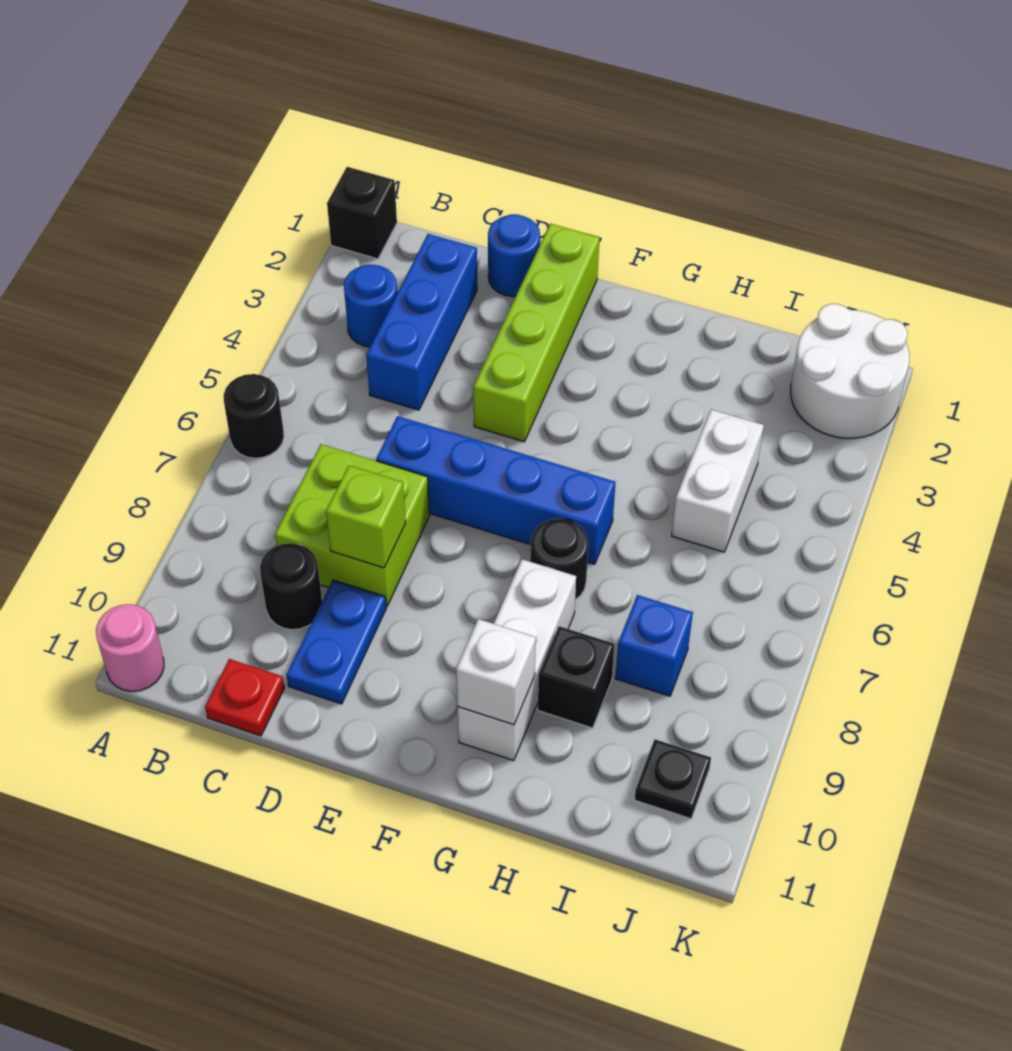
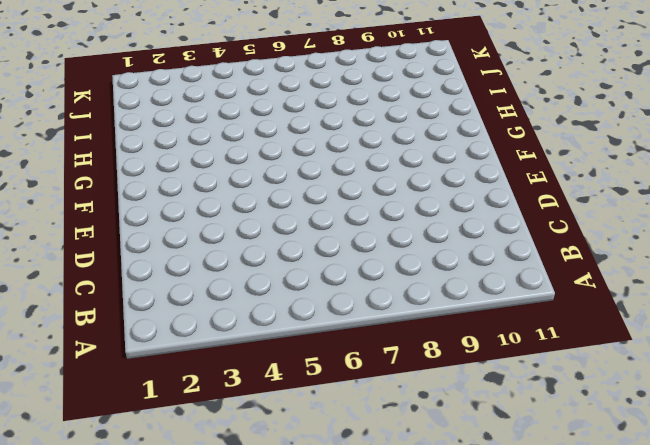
none -> black 1x1 brick [327,167,397,259]
none -> black 1x1 round brick [223,374,284,458]
none -> pink 1x1 round brick [96,604,164,691]

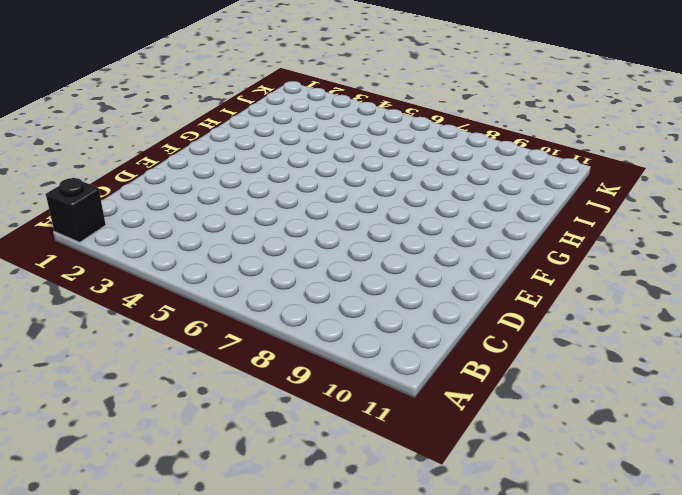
none -> black 1x1 round brick [223,374,284,458]
none -> pink 1x1 round brick [96,604,164,691]
none -> blue 1x1 round brick [344,265,397,347]

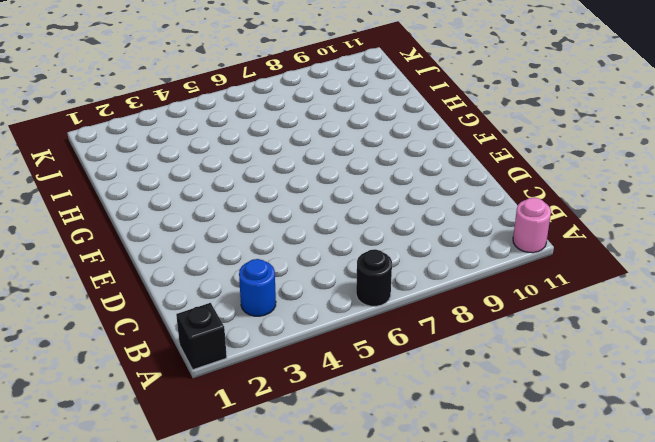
none -> blue 1x3 brick [366,234,477,410]
none -> lime 2x2 brick [275,444,430,606]
none -> black 1x1 round brick [260,543,322,630]

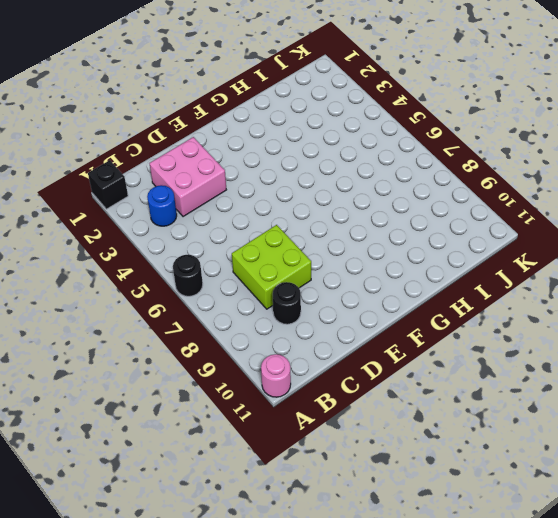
pink 2x2 brick [150,137,226,217] -> blue 1x3 brick [366,234,477,410]
none -> red 1x1 plate [205,659,284,736]
none -> blue 1x1 round brick [488,214,540,297]
none -> blue 1x4 brick [376,416,615,564]

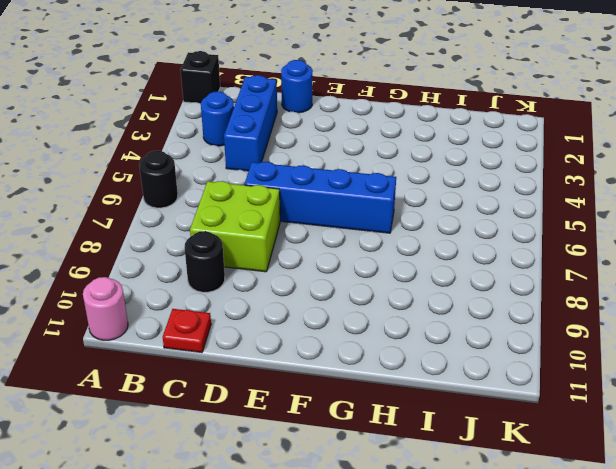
none -> blue 1x2 plate [287,580,386,704]
none -> lime 1x4 brick [473,224,600,442]
none -> black 1x1 round brick [530,518,588,600]

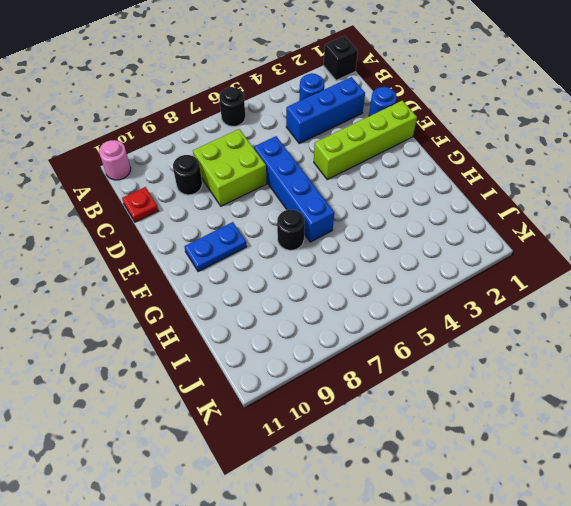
blue 1x2 plate [184,222,247,272] -> blue 1x2 plate moved to [287,580,386,704]
none -> white 1x3 brick [457,559,576,761]
none -> black 1x1 brick [538,626,614,728]
none -> white 1x2 brick [672,409,764,552]

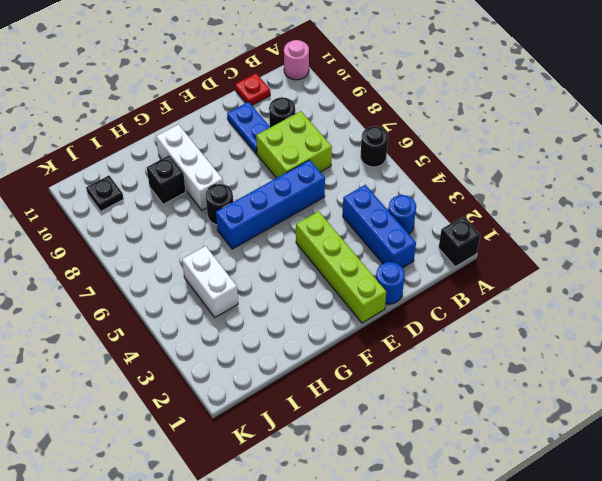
none -> blue 1x1 brick [615,595,693,696]
none -> white 2x2 round brick [790,304,910,438]
none -> lime 1x1 brick [326,466,406,568]

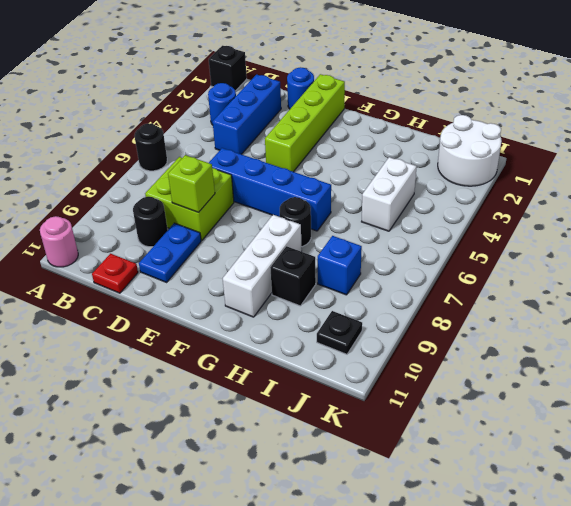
none -> white 1x1 brick [456,619,536,725]

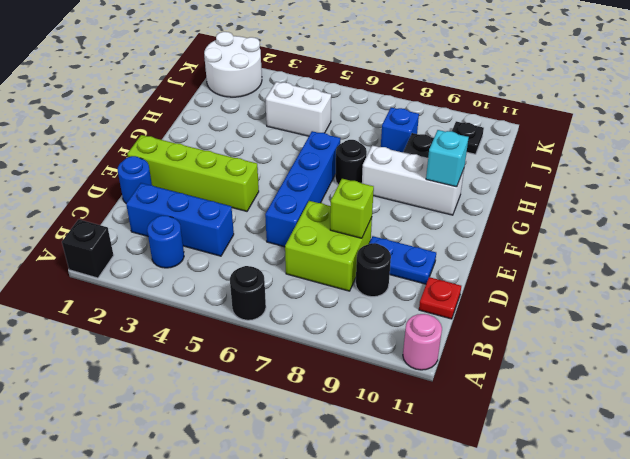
cyan 1x1 brick [426,130,469,187] -> white 1x1 brick [456,619,536,725]

